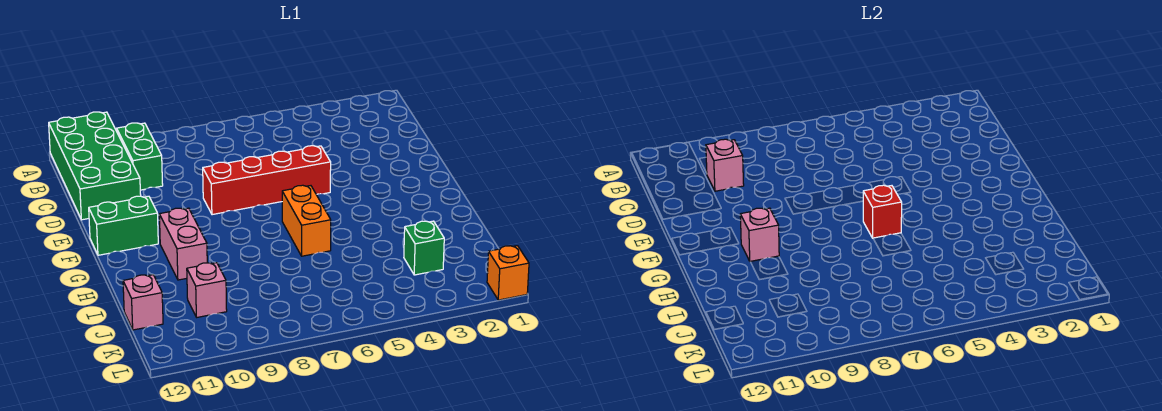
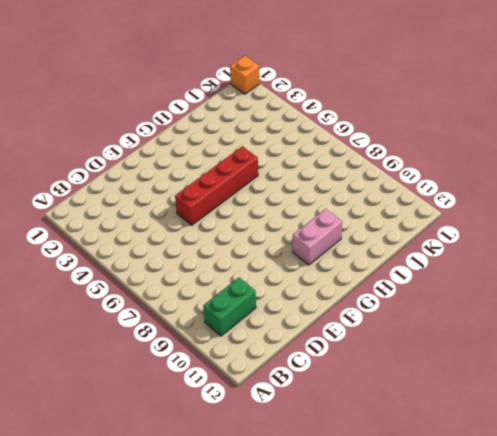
red 1x4 brick [175,146,258,225] -> red 1x4 brick turned to [203,146,331,215]
none -> green 2x4 brick [49,112,141,220]
none -> green 1x2 brick [89,196,158,255]
none -> orange 1x2 brick [282,185,331,256]

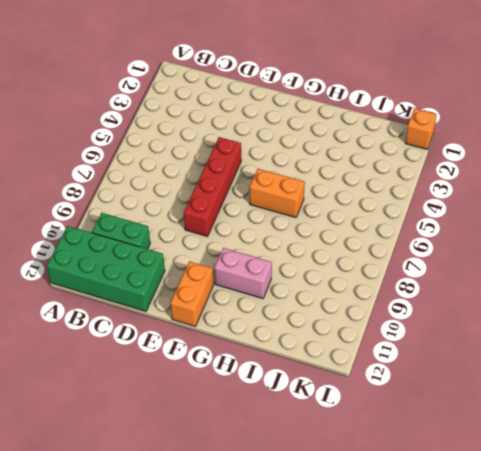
orange 1x2 brick [171,261,214,326] -> green 1x2 brick [89,196,158,255]
none -> green 1x1 brick [404,221,444,275]
none -> pink 1x1 brick [187,263,227,317]
none -> pink 1x1 brick [123,275,163,330]

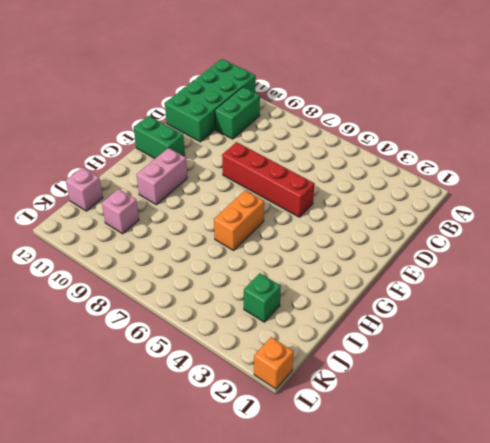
none -> pink 1x1 brick [706,139,744,191]
none -> red 1x1 brick [863,185,902,238]
none -> pink 1x1 brick [740,208,779,261]

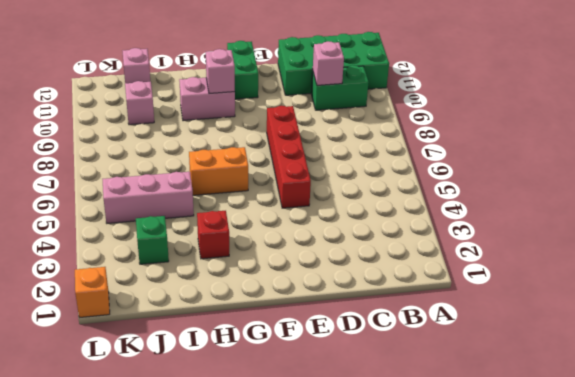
red 1x1 brick [197,211,229,259] -> red 1x1 brick moved to [863,185,902,238]
pink 1x3 brick [103,172,194,223] -> none

